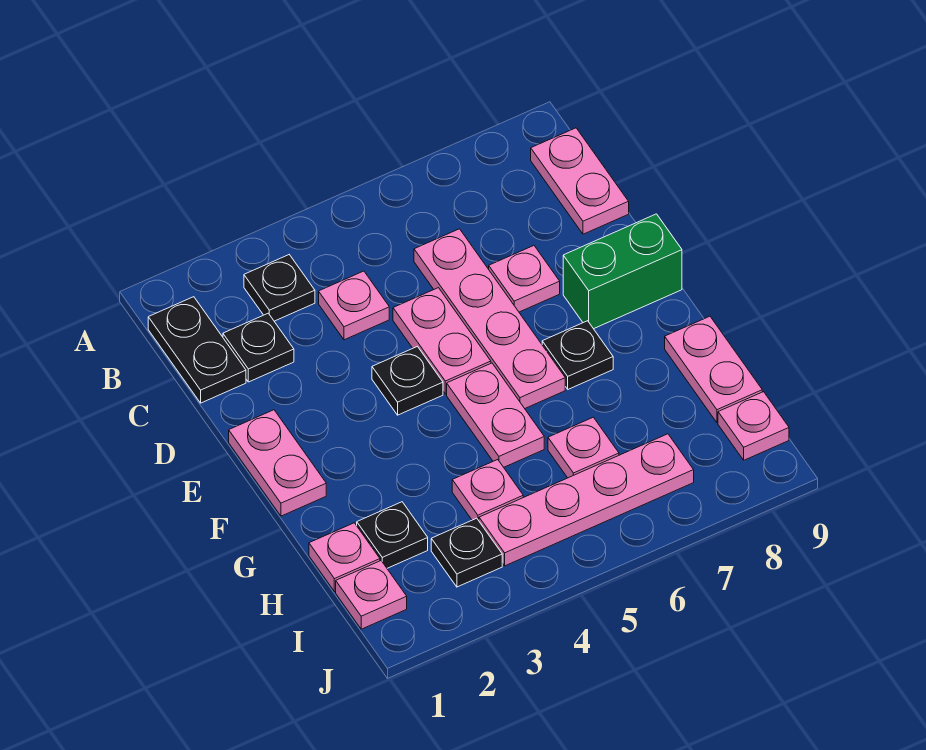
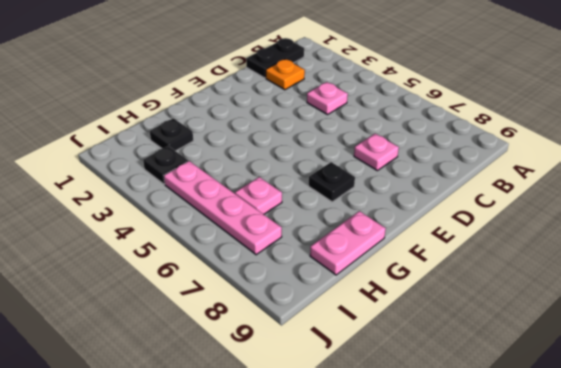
orange 1x1 plate [266,59,305,90] -> black 1x1 plate [223,313,294,382]
none -> black 1x1 plate [244,255,315,321]
none -> pink 1x2 plate [531,128,629,234]
none -> pink 1x4 plate [414,229,565,408]

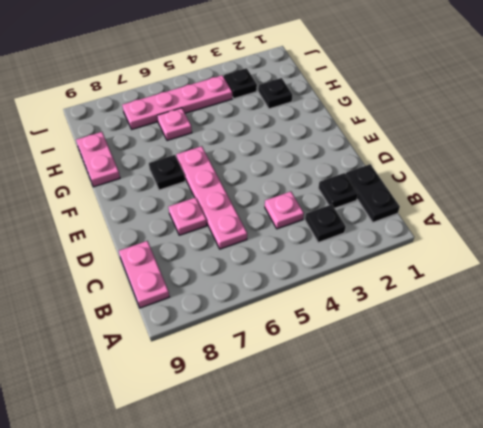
none -> pink 1x2 plate [393,288,491,394]
none -> pink 1x2 plate [229,410,326,516]
none -> black 1x1 plate [372,346,443,415]

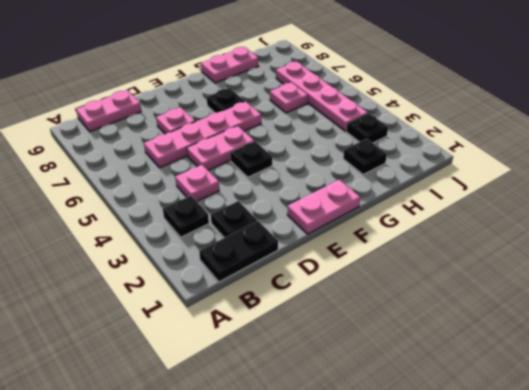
none -> green 1x2 brick [563,214,682,329]
none -> pink 1x2 plate [447,363,544,467]
none -> pink 1x1 plate [309,523,380,592]

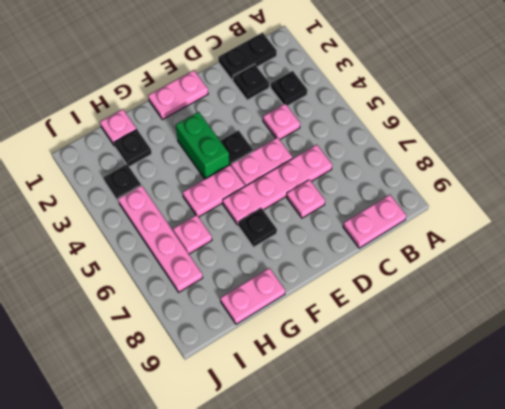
green 1x2 brick [176,112,229,179] -> green 1x2 brick moved to [563,214,682,329]
none -> pink 1x1 plate [452,460,523,520]
none -> pink 1x1 plate [336,561,407,629]
none -> pink 1x1 plate [718,392,789,460]

